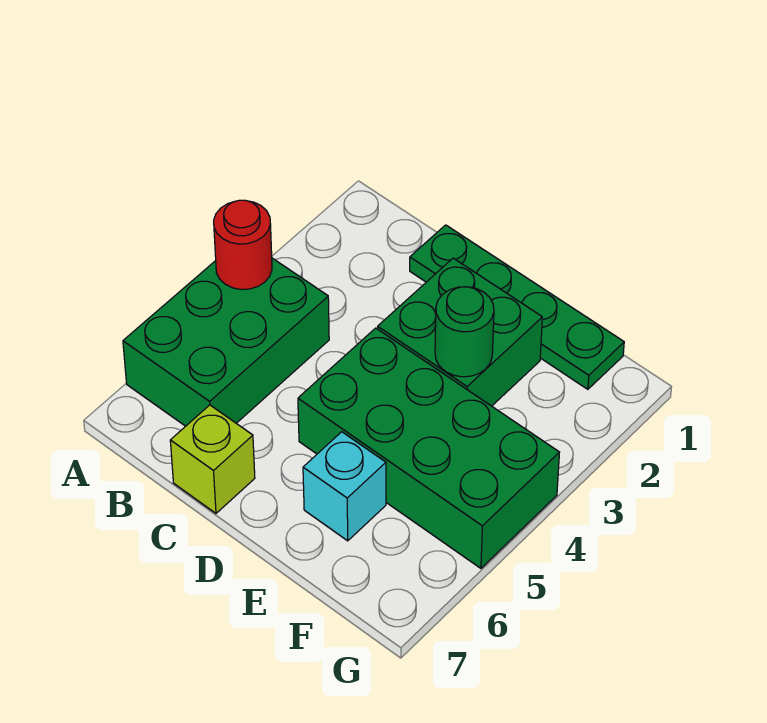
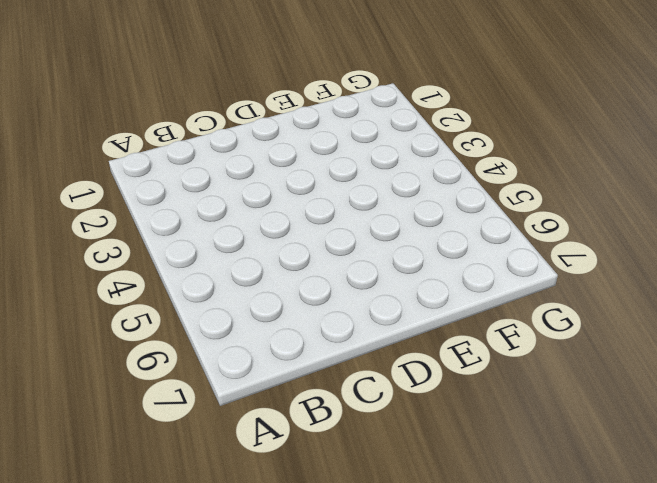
none -> green 2x3 brick [123,258,329,426]
none -> green 1x4 plate [410,225,624,389]

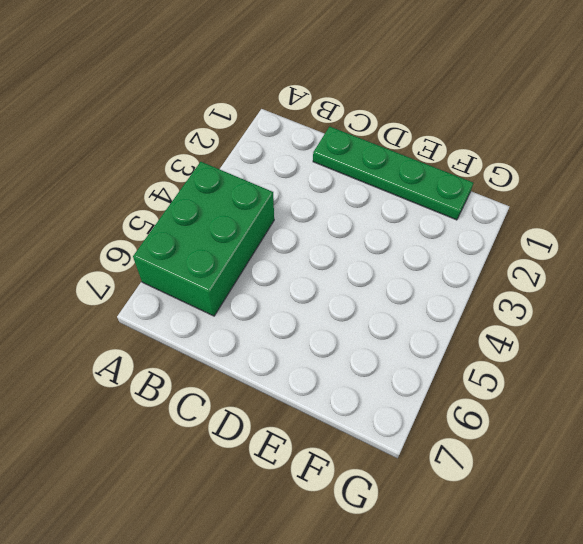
none -> lime 1x1 brick [170,405,255,513]
none -> green 2x2 brick [378,258,542,406]

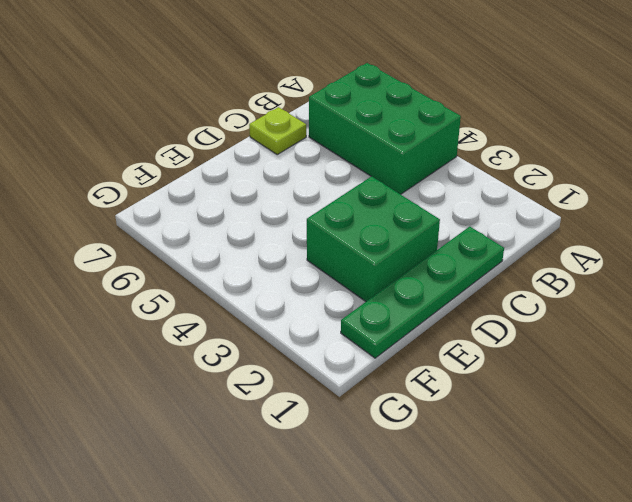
lime 1x1 plate [249,107,306,155] -> lime 1x1 brick [170,405,255,513]
none -> green 2x4 brick [298,328,560,568]
none -> cyan 1x1 brick [303,432,386,541]

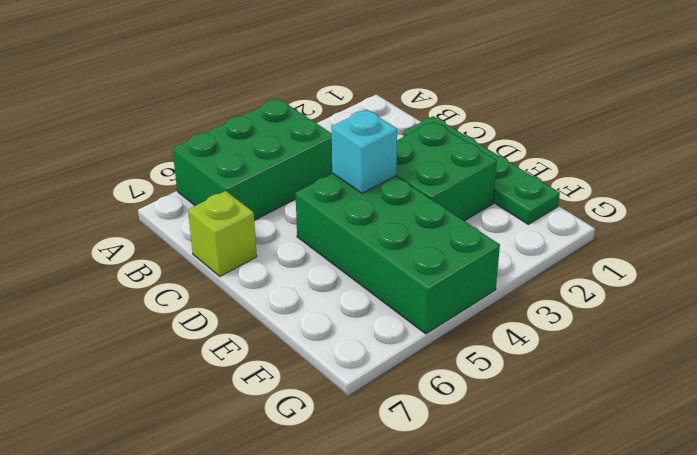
cyan 1x1 brick [332,109,397,193] -> cyan 1x1 brick moved to [303,432,386,541]
none -> red 1x1 round brick [214,200,272,290]
none -> green 1x1 round brick [435,287,494,377]

